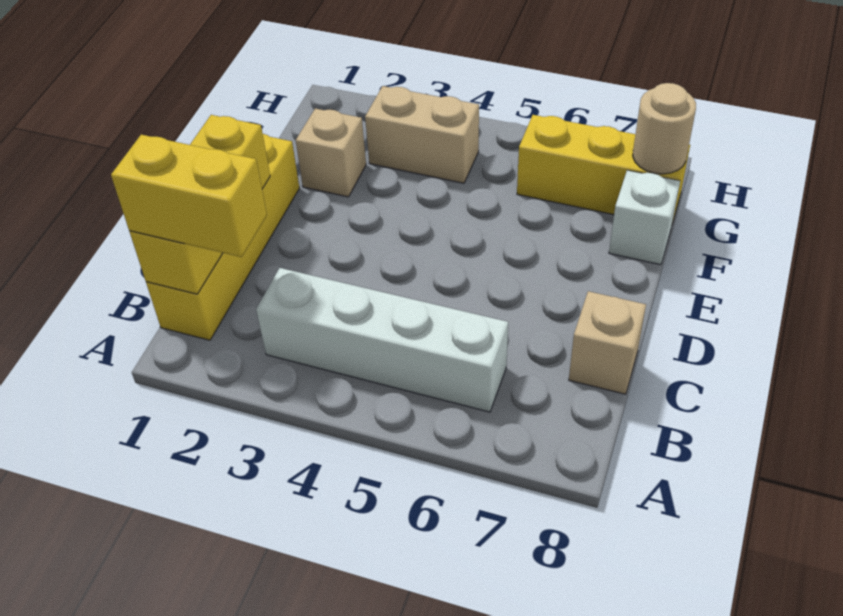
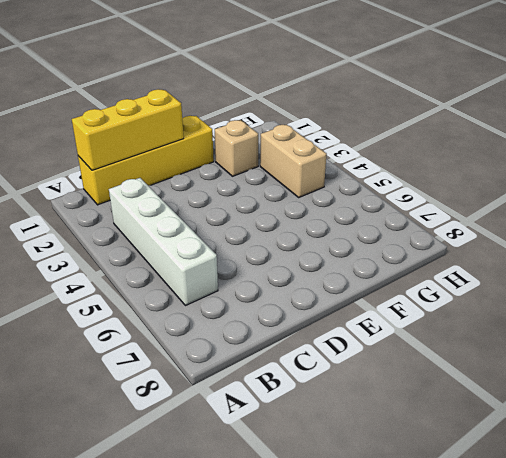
none -> tan 1x1 brick [569,291,646,394]
none -> white 1x1 brick [609,170,680,265]

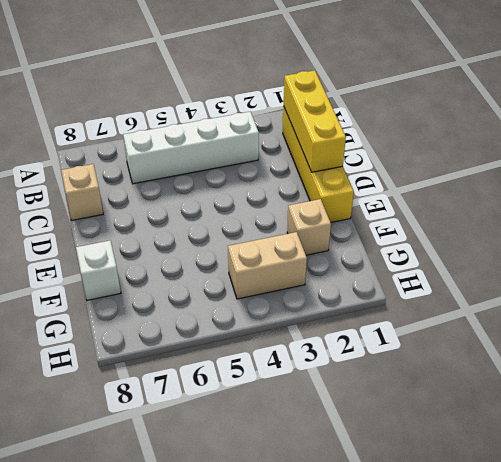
none -> yellow 1x3 brick [517,115,690,223]
none -> tan 1x1 round brick [633,83,696,174]

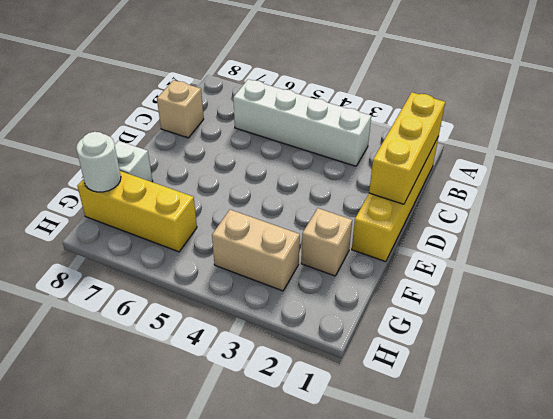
white 1x1 round brick [76,132,121,192] -> tan 1x1 round brick [633,83,696,174]
none -> yellow 1x2 brick [111,135,267,257]

